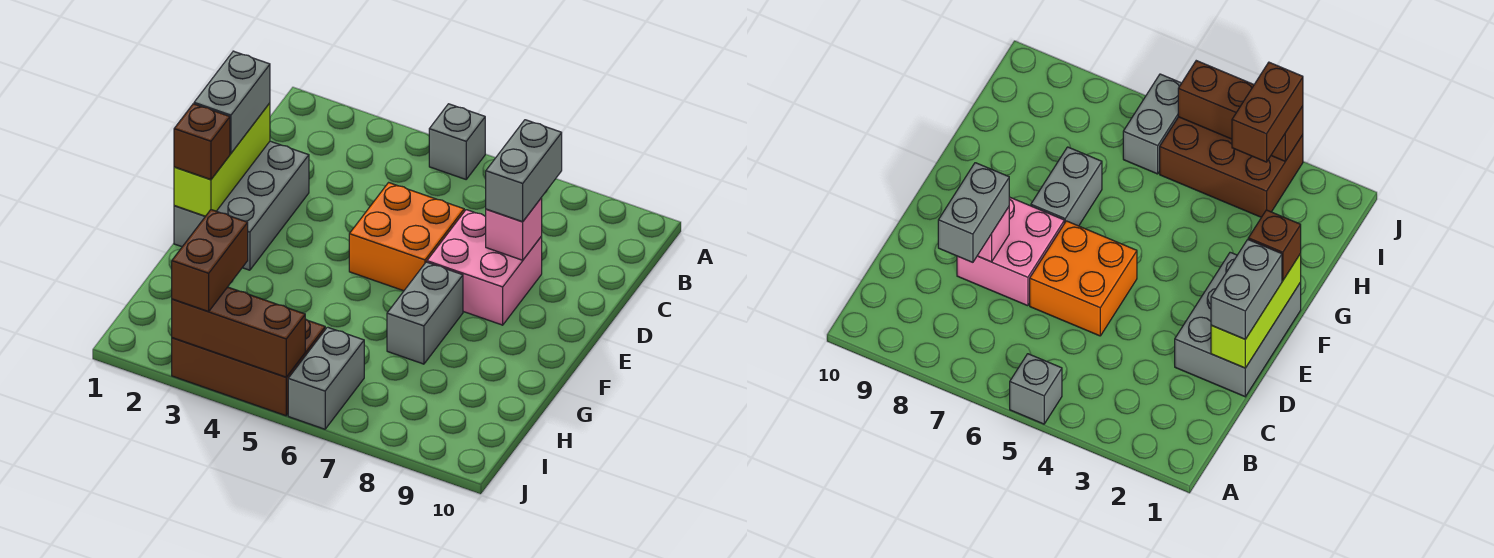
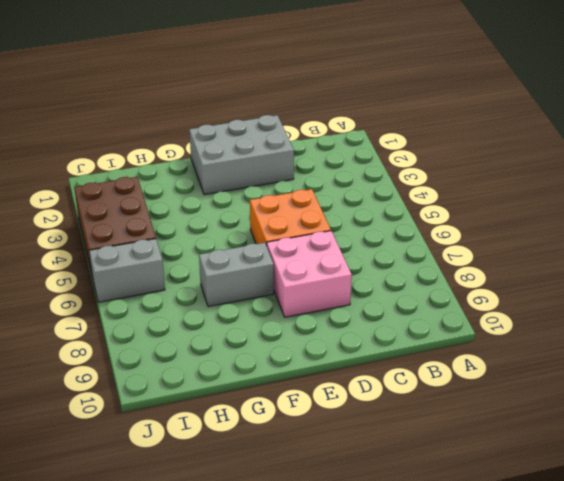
none -> grey 1x1 brick [429,104,485,179]
none -> lime 1x3 brick [174,103,270,216]
none -> pink 1x1 brick [486,198,542,260]

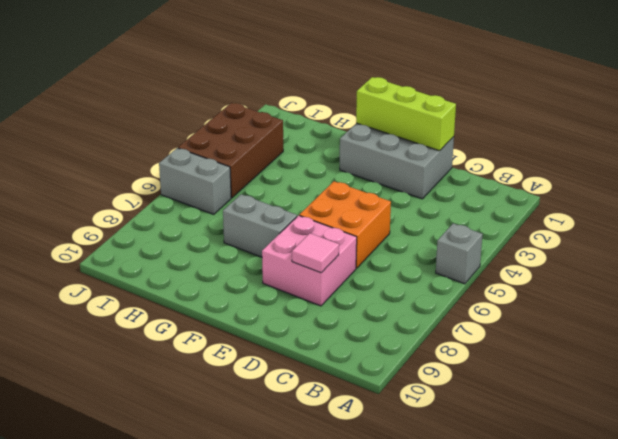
pink 1x1 tile [292,233,339,273] -> pink 1x1 brick [486,198,542,260]
none -> brown 1x3 brick [172,287,305,377]
none -> grey 1x2 brick [486,120,562,222]
none -> grey 1x2 brick [194,51,270,153]

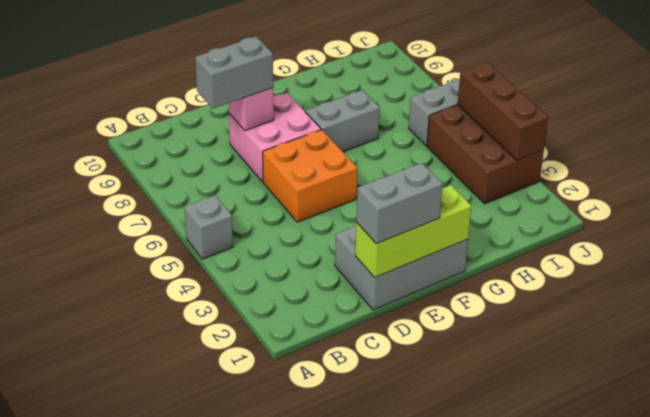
none -> brown 1x1 brick [174,104,230,179]
none -> brown 1x2 brick [172,210,248,312]

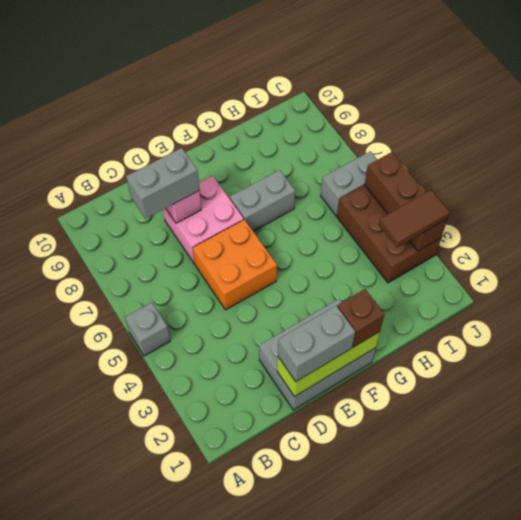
brown 1x2 tile [379,190,450,247] -> brown 1x2 brick [172,210,248,312]

